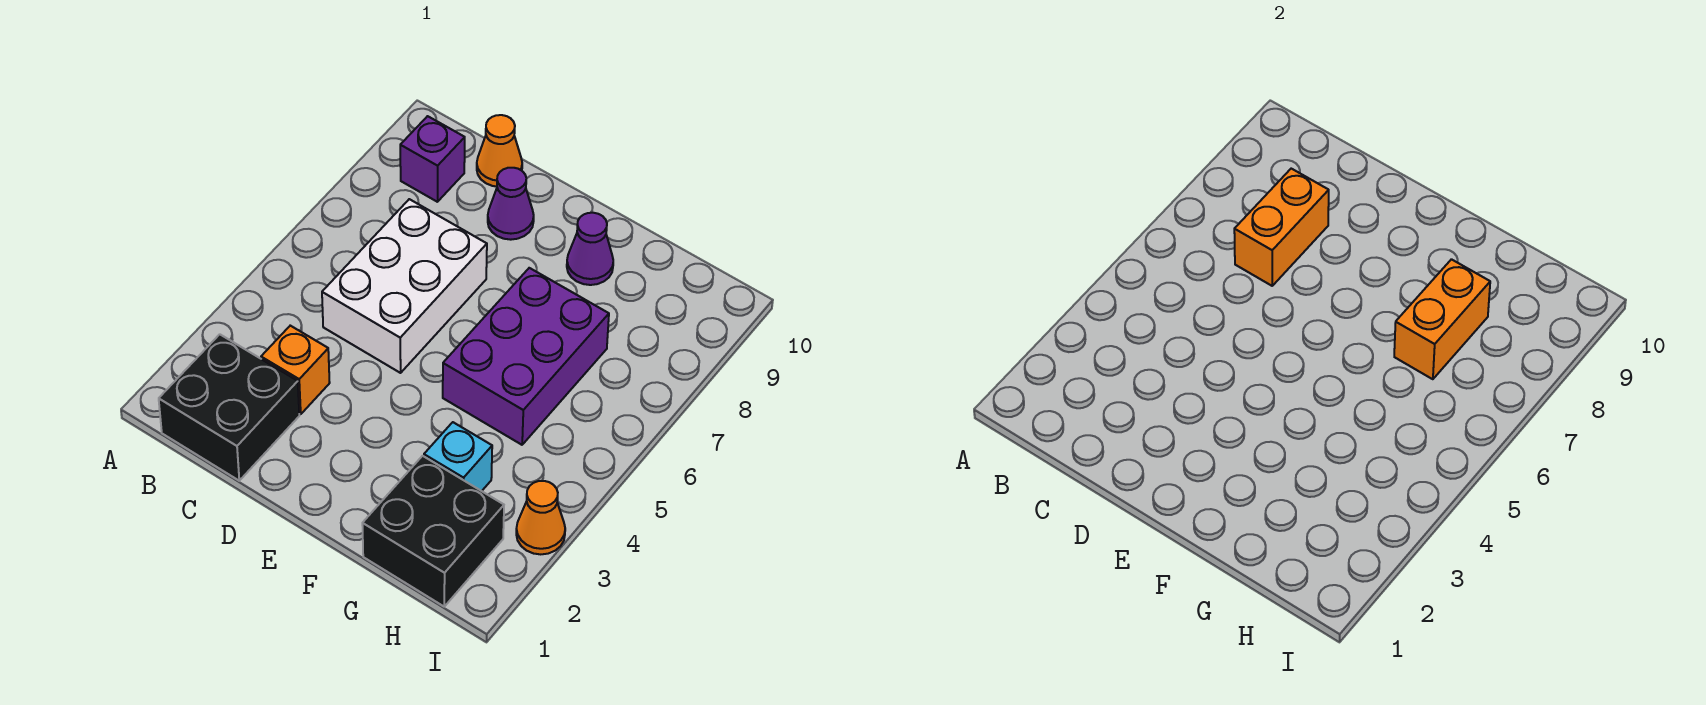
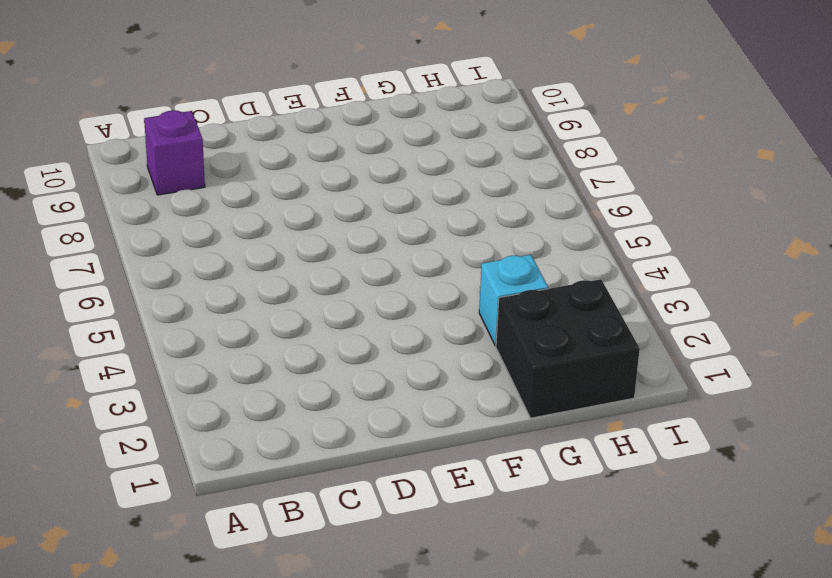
none -> black 2x2 brick [159,334,299,481]
none -> orange 1x1 brick [261,326,330,414]
none -> white 2x3 brick [322,199,487,373]

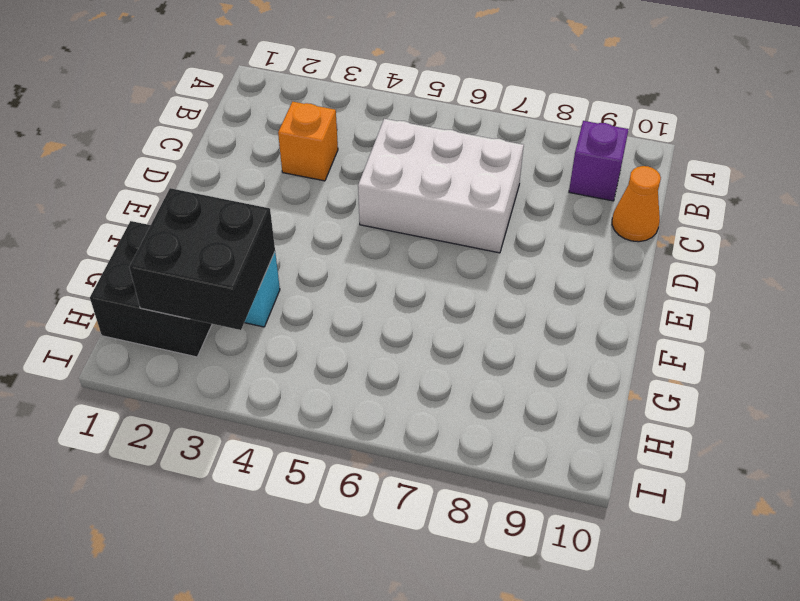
black 2x2 brick [129,188,275,330] -> black 2x2 brick moved to [159,334,299,481]
none -> purple 1x1 cone [488,168,534,240]
none -> purple 2x3 brick [443,268,609,445]
none -> purple 1x1 cone [567,213,613,285]

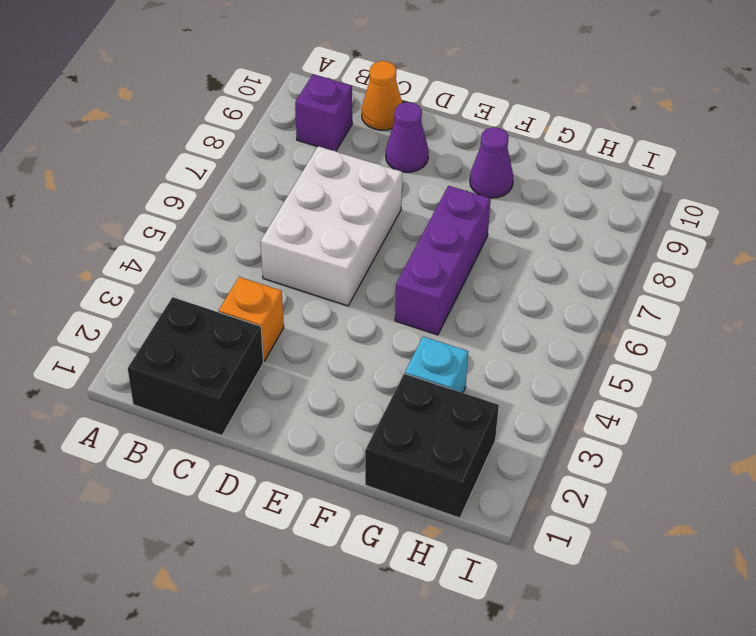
purple 1x3 brick [395,186,491,335] -> purple 2x3 brick [443,268,609,445]
none -> orange 1x1 cone [516,481,565,554]
none -> orange 1x2 brick [1234,169,1329,286]
none -> orange 1x2 brick [1394,259,1490,379]

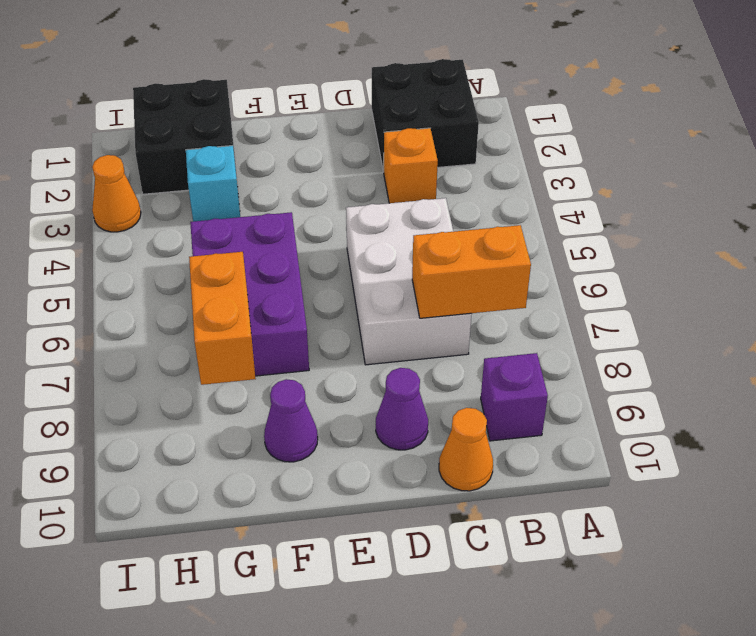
orange 1x2 brick [412,225,531,318] -> orange 1x2 brick turned to [1234,169,1329,286]

